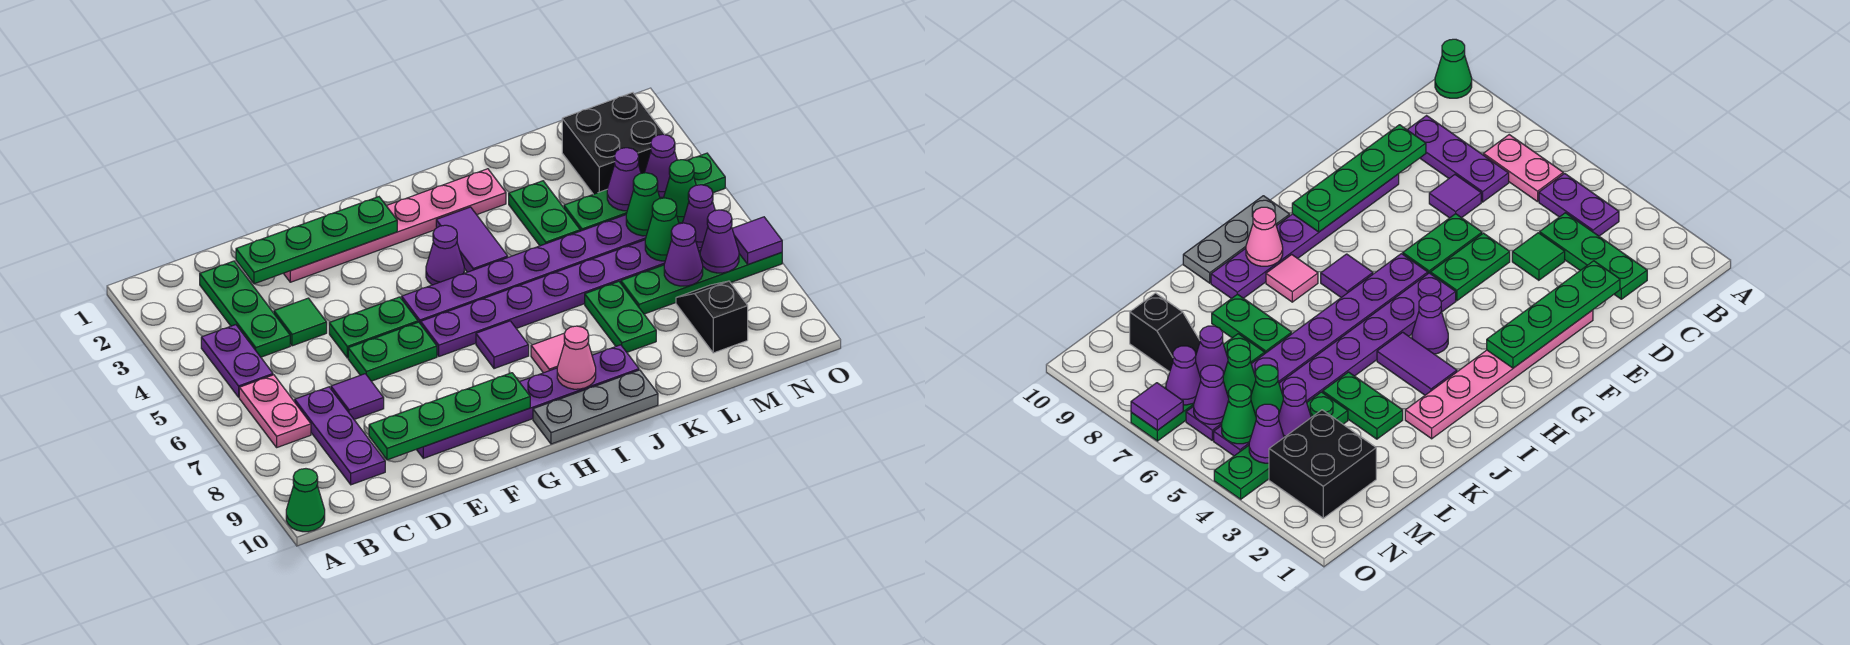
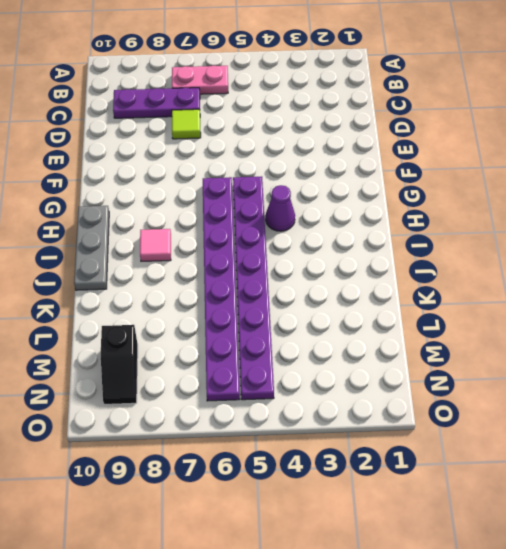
lime 1x1 tile [172,109,201,139] -> purple 1x1 tile [331,374,384,419]
black 1x2 slope [101,325,138,404] -> black 1x2 slope turned to [676,281,748,353]
none -> green 1x1 cone [286,469,325,532]
none -> purple 1x2 plate [201,325,273,397]
none -> green 1x3 plate [200,261,290,357]
none -> green 1x1 tile [274,298,327,346]

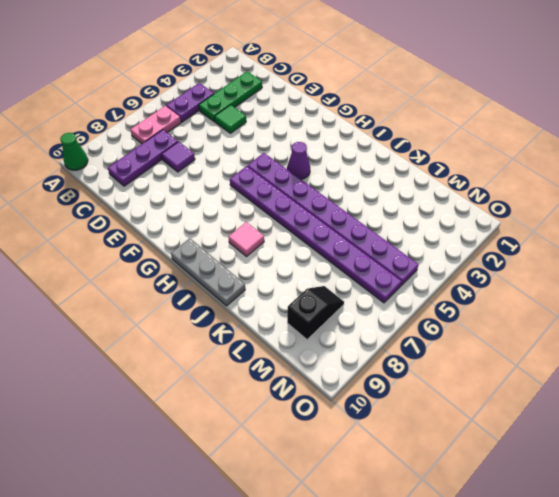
none -> pink 1x6 plate [283,169,506,282]
none -> green 1x2 plate [329,297,418,358]
none -> green 1x2 plate [348,322,437,381]
none -> purple 1x6 plate [416,345,639,458]

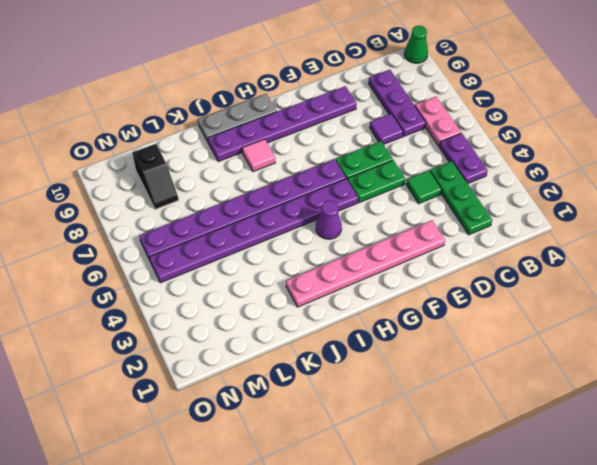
none -> purple 1x1 tile [476,321,529,369]
none -> purple 1x2 tile [436,207,508,272]
none -> green 1x2 plate [509,181,580,246]
none -> green 1x2 plate [585,281,656,352]

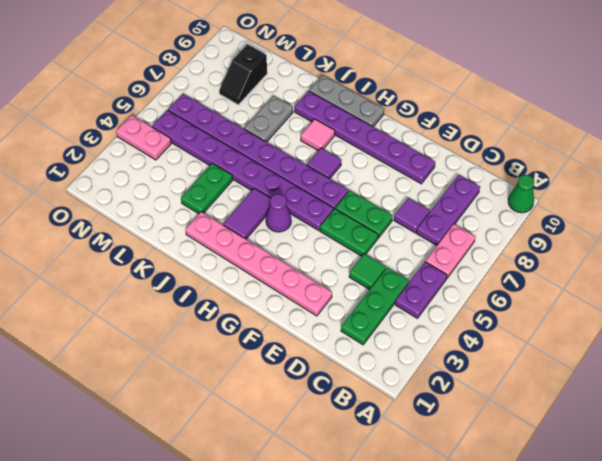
grey 1x2 plate [244,96,293,142] -> green 1x2 plate [585,281,656,352]
pink 1x2 plate [116,115,171,160] -> green 1x4 plate [564,153,725,231]
none -> green 1x4 plate [621,252,782,314]
none -> black 2x2 brick [562,93,665,194]
none -> green 1x4 plate [236,197,397,284]
none -> green 1x4 plate [369,373,530,460]

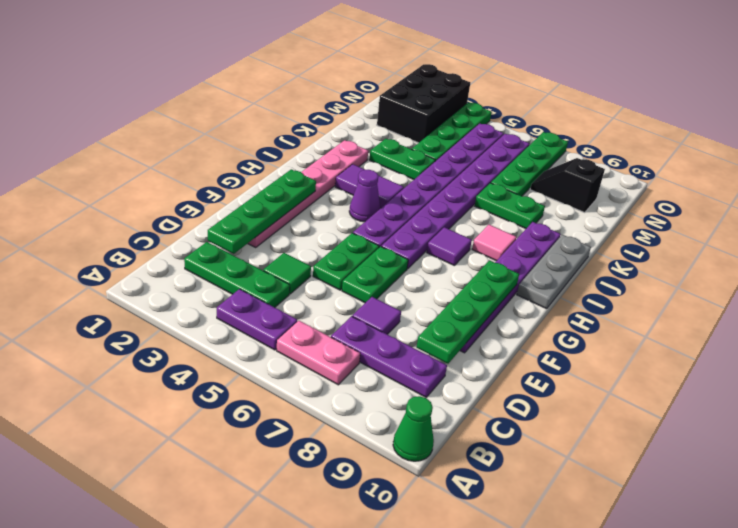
black 2x3 brick [377,64,470,143] -> black 2x2 brick [562,93,665,194]
none -> pink 1x1 cone [557,326,596,389]
none -> purple 1x1 cone [607,148,641,211]
none -> green 1x1 cone [626,173,660,236]
none -> green 1x1 cone [645,198,679,261]

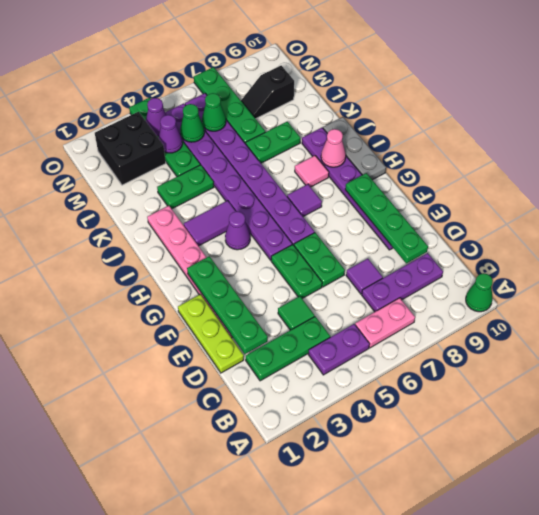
lime 1x3 plate [178,294,244,373] -> none
none -> purple 1x1 cone [664,223,703,286]
none -> green 1x1 cone [663,160,696,223]
none -> purple 1x1 cone [683,185,715,248]
none -> purple 1x1 cone [700,210,739,273]

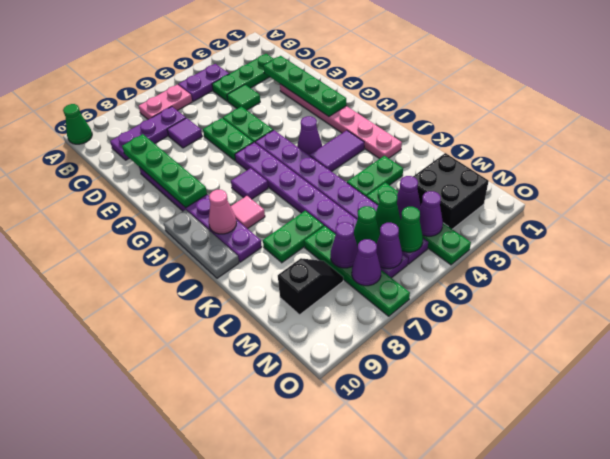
none -> purple 1x1 tile [732,217,782,265]

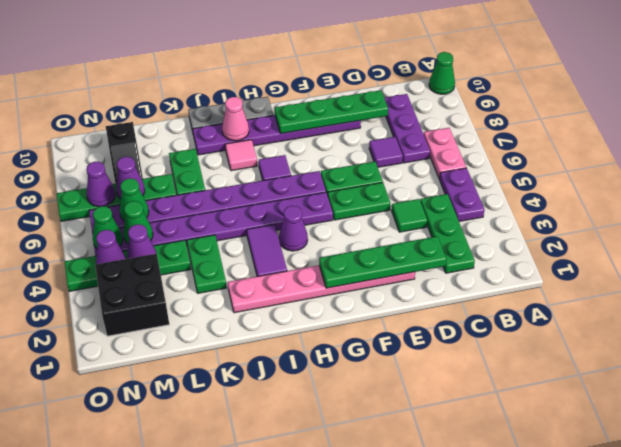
none -> purple 1x1 cone [683,185,715,248]
none -> purple 1x1 tile [732,217,782,265]

